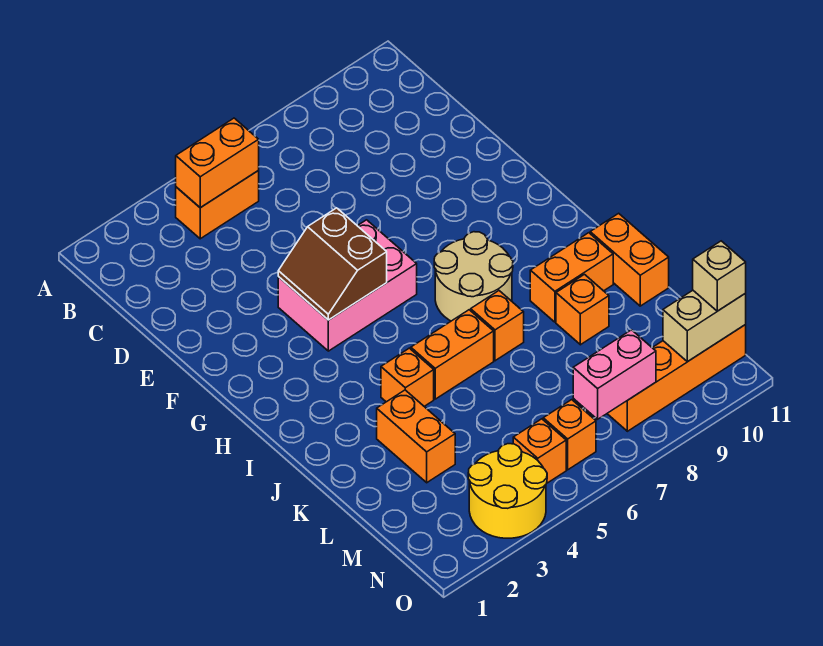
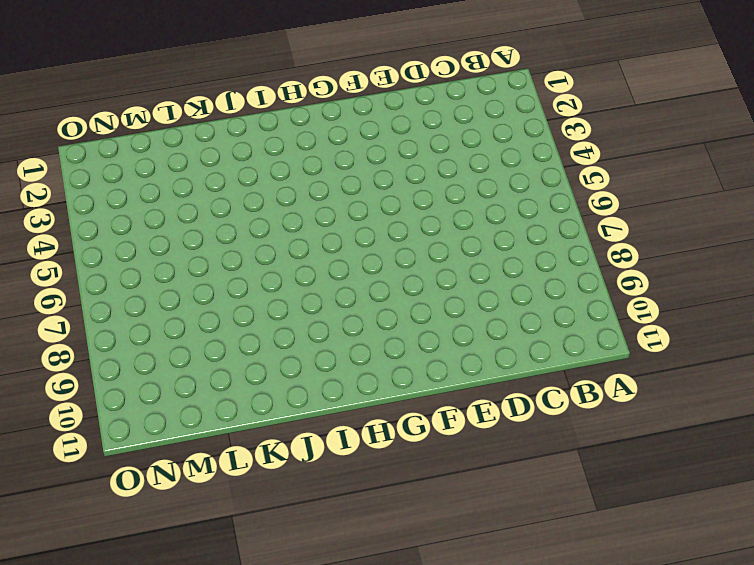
none -> orange 1x2 brick [176,171,259,239]
none -> pink 2x3 brick [278,220,417,351]
none -> tan 2x2 round brick [434,232,513,321]

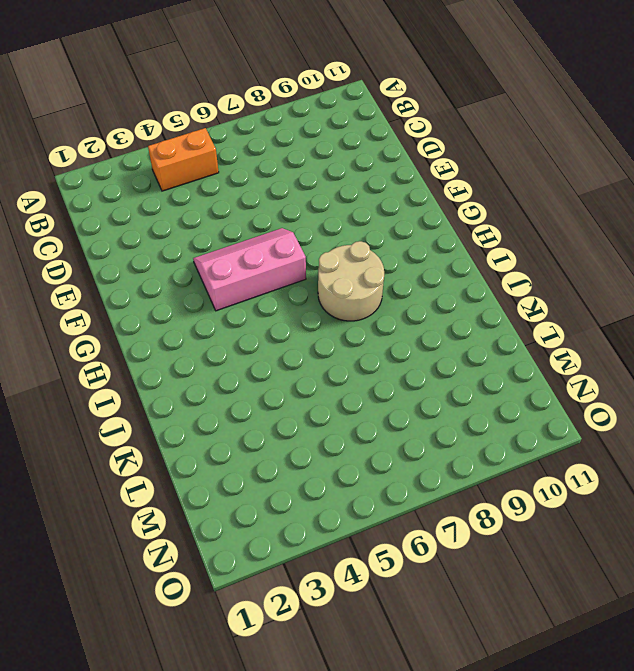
pink 2x3 slope [193,228,306,311] -> pink 2x3 brick [278,220,417,351]
none -> orange 1x1 brick [381,348,434,406]
none -> orange 1x2 brick [411,310,494,399]
none -> orange 1x1 brick [471,291,524,361]

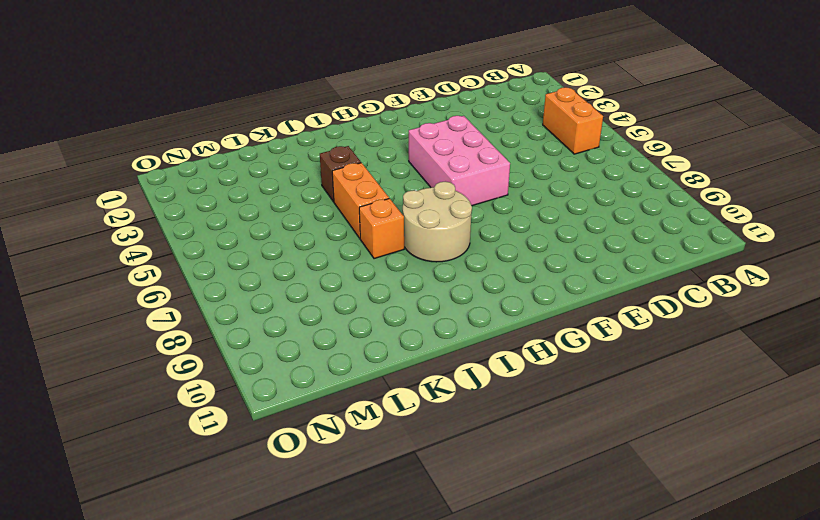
brown 1x1 brick [320,146,361,202] -> orange 1x1 brick [381,348,434,406]
none -> orange 1x2 brick [530,233,613,322]
none -> orange 1x2 brick [590,213,669,306]
none -> orange 1x2 brick [377,390,455,483]

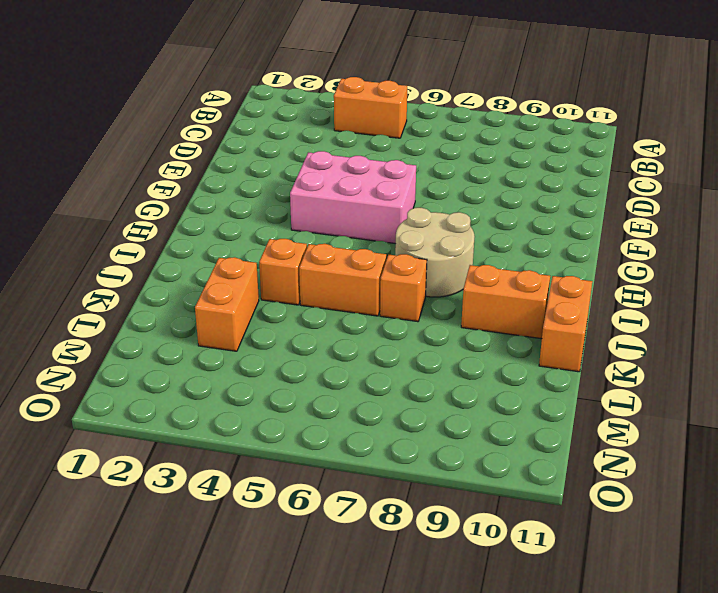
none -> orange 1x1 brick [556,275,609,345]
none -> yellow 2x2 round brick [468,444,547,538]
none -> orange 1x1 brick [513,419,566,483]

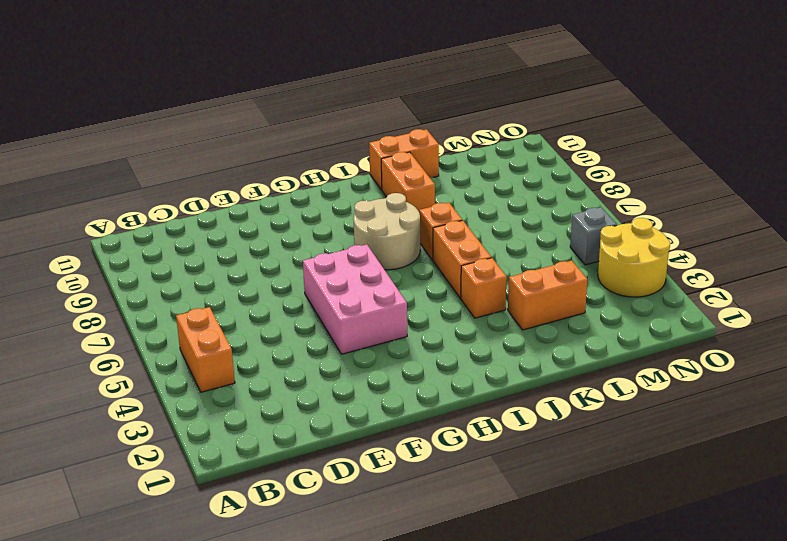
grey 1x1 brick [570,207,617,265] -> orange 1x1 brick [513,419,566,483]
none -> orange 1x1 brick [556,275,609,345]
none -> orange 1x1 brick [543,400,596,470]
none -> orange 1x4 brick [607,325,746,431]

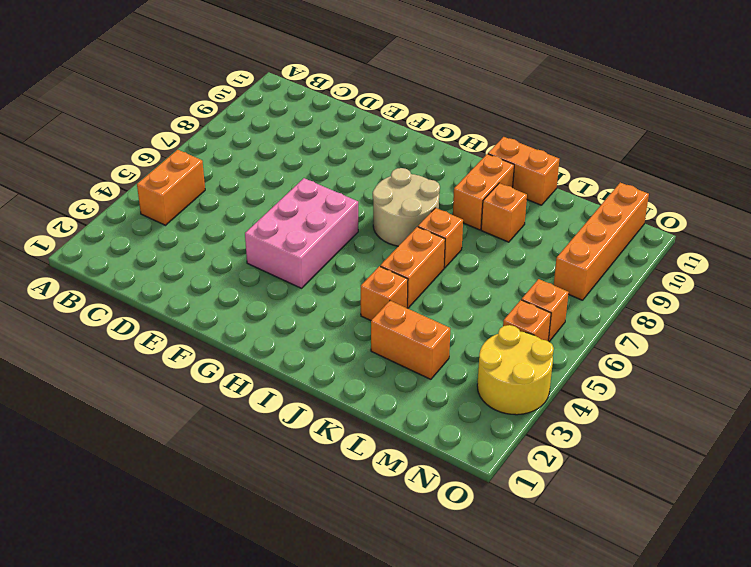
none -> orange 1x2 brick [176,118,259,208]
none -> brown 2x2 slope [278,208,387,320]
none -> pink 1x2 brick [573,330,656,419]

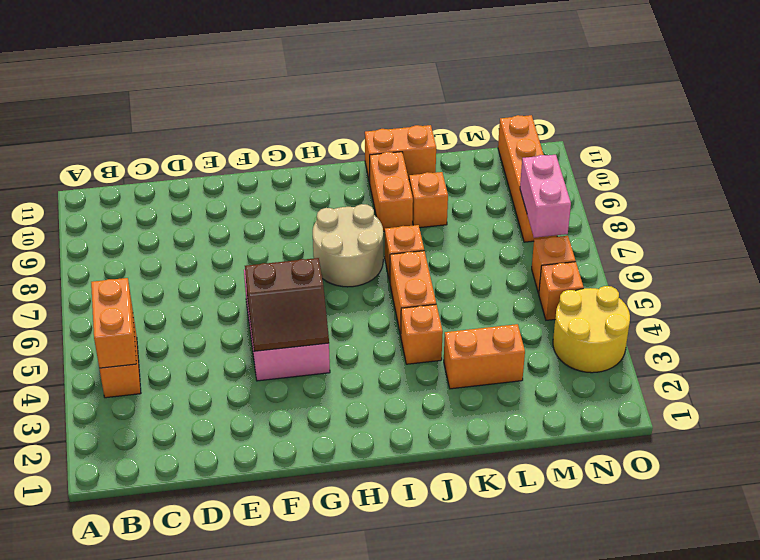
none -> tan 1x2 brick [663,290,746,362]
none -> tan 1x1 brick [693,241,746,311]

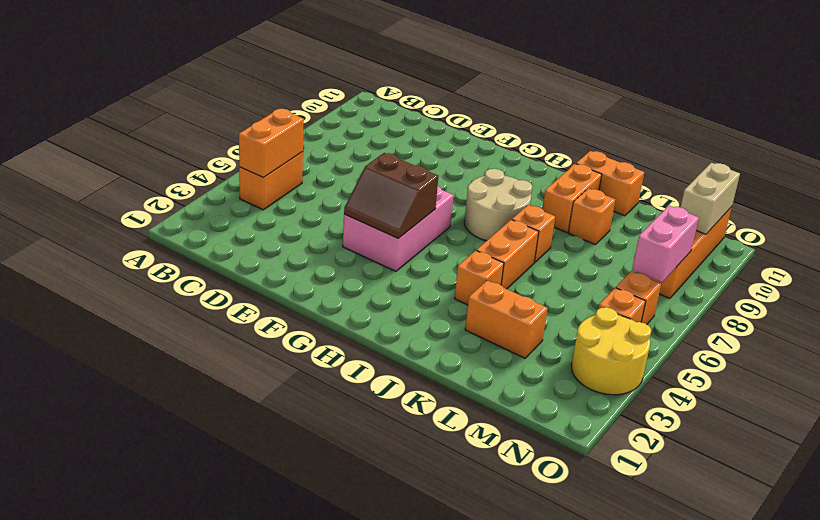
none -> tan 1x1 brick [693,241,746,311]

